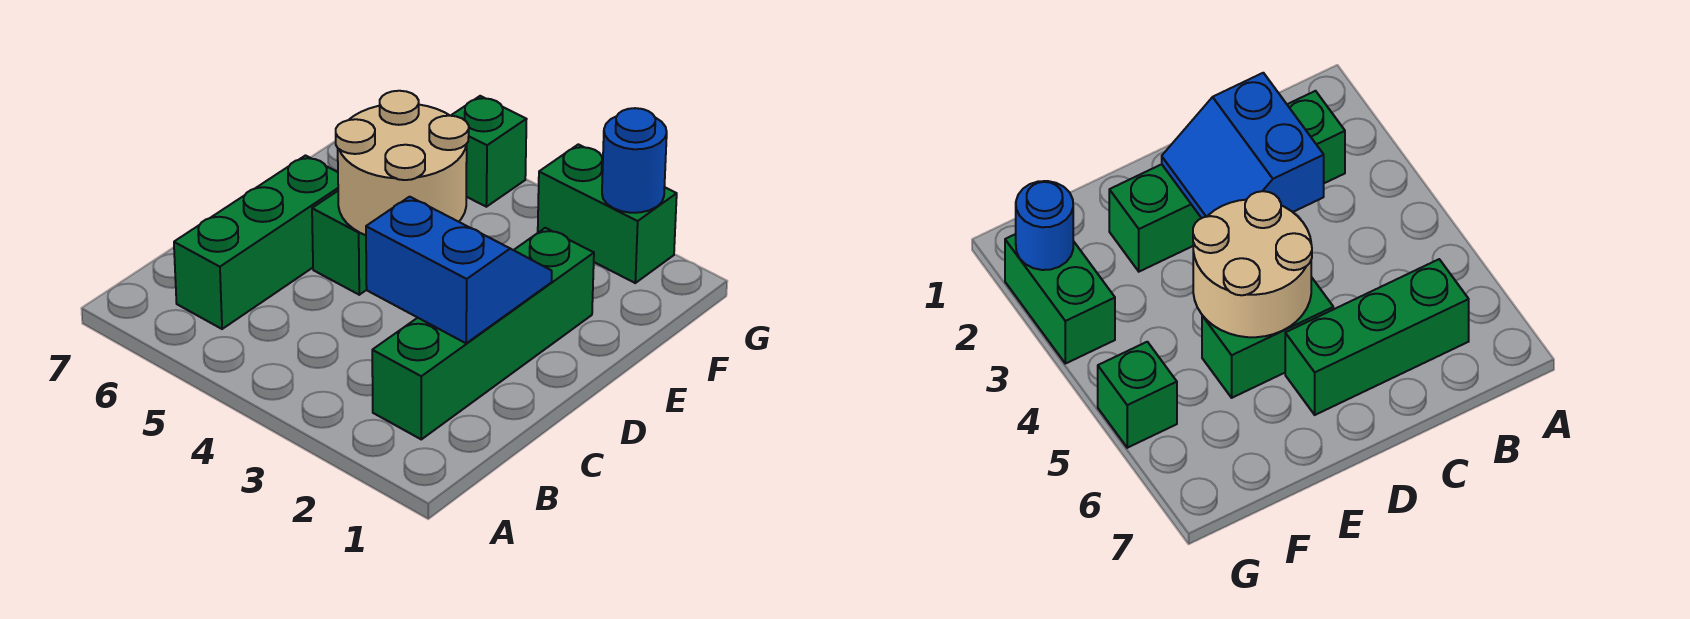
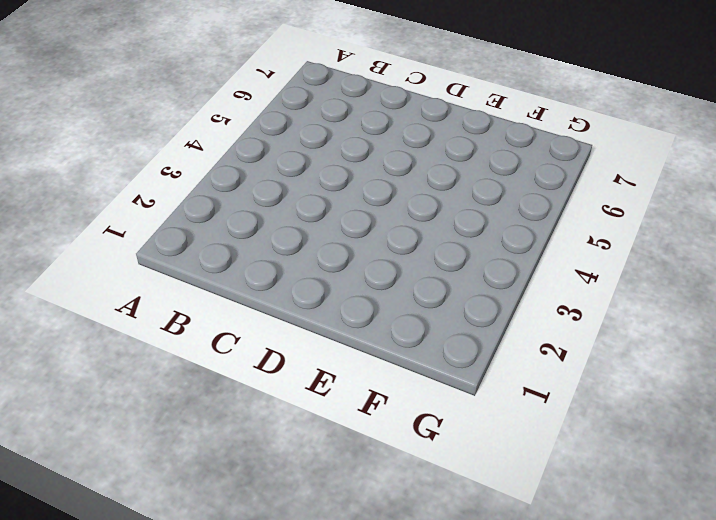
none -> green 1x4 brick [372,228,594,439]
none -> green 1x3 brick [174,156,338,329]

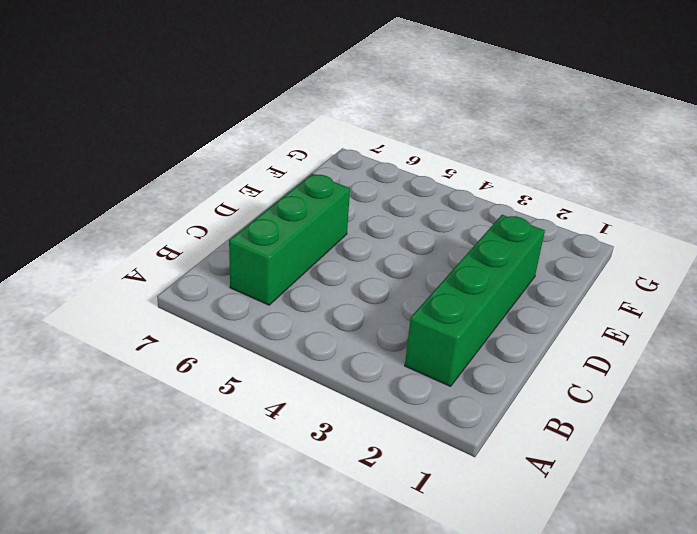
none -> green 1x2 brick [312,191,367,295]
none -> green 1x2 brick [538,144,677,283]

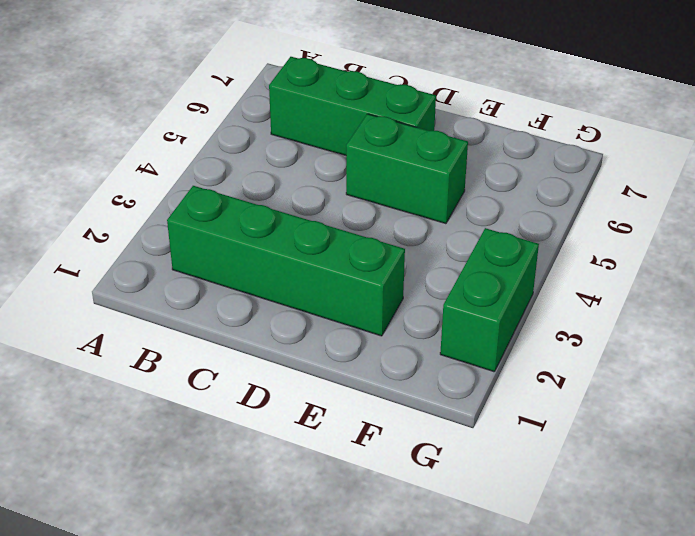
none -> green 1x1 brick [451,96,527,207]
none -> blue 2x2 slope [366,197,552,343]

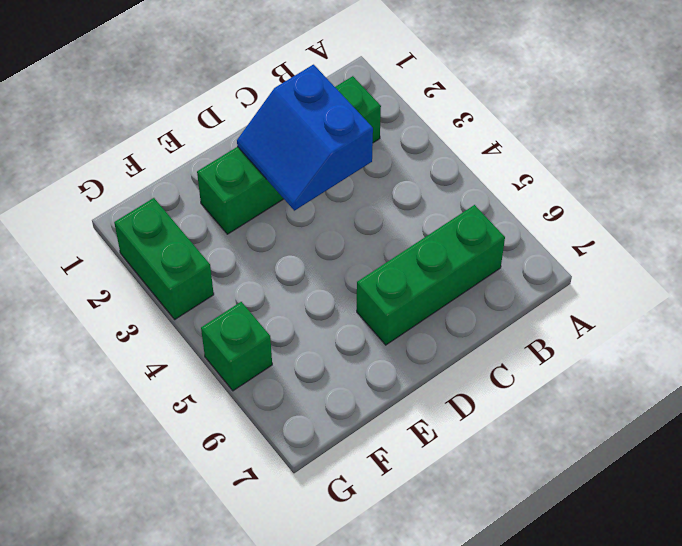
none -> green 1x2 brick [312,191,367,295]
none -> tan 2x2 round brick [336,91,469,235]

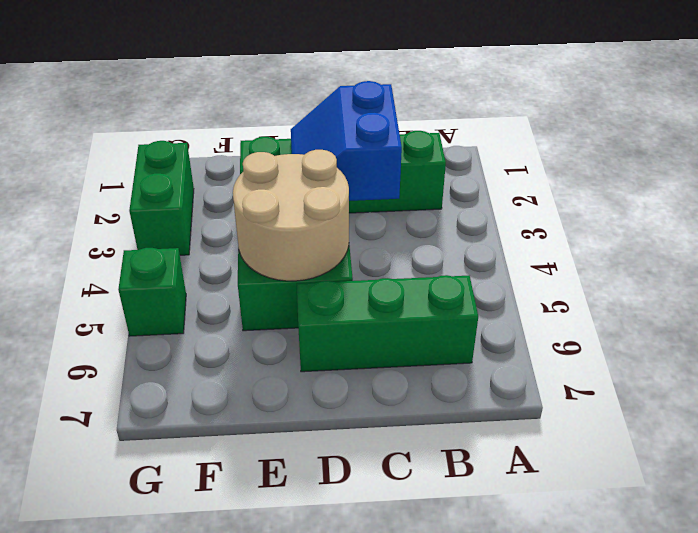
none -> blue 1x1 round brick [602,108,667,213]

